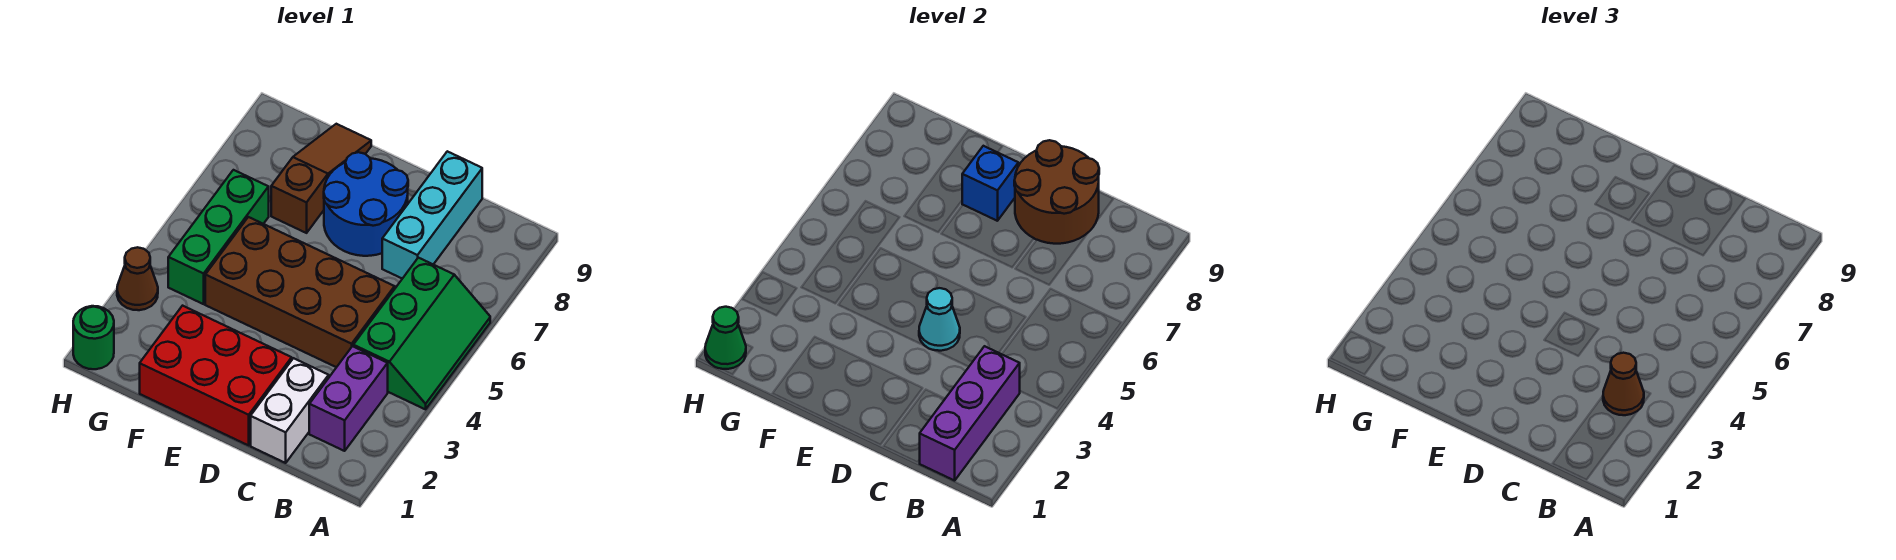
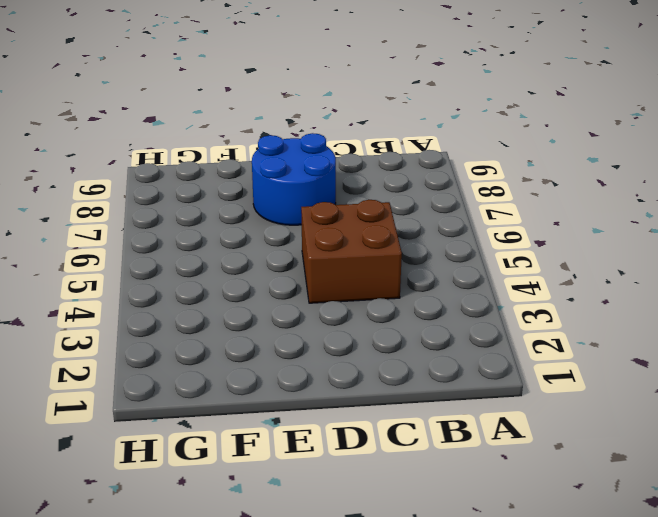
brown 2x2 brick [301,200,402,303] -> brown 2x4 brick [205,217,395,367]
none -> green 2x3 slope [353,258,490,409]
none -> purple 1x2 brick [309,346,388,451]
none -> white 1x2 brick [251,358,329,463]

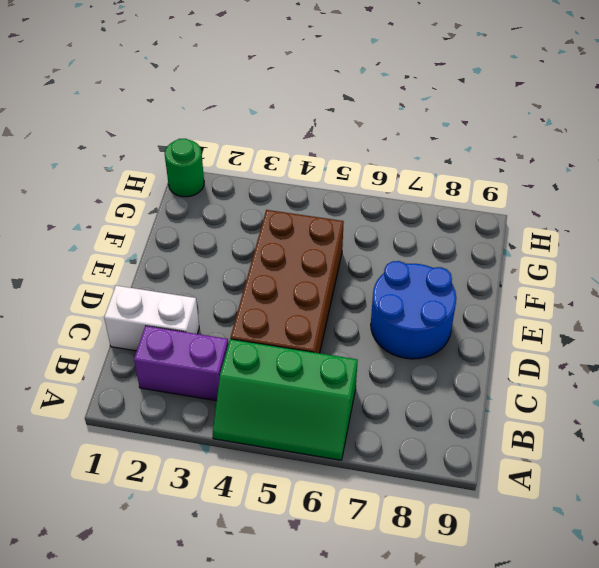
none -> cyan 1x3 brick [382,151,482,279]
none -> red 2x3 brick [140,306,292,445]
none -> brown 1x3 slope [271,124,371,233]

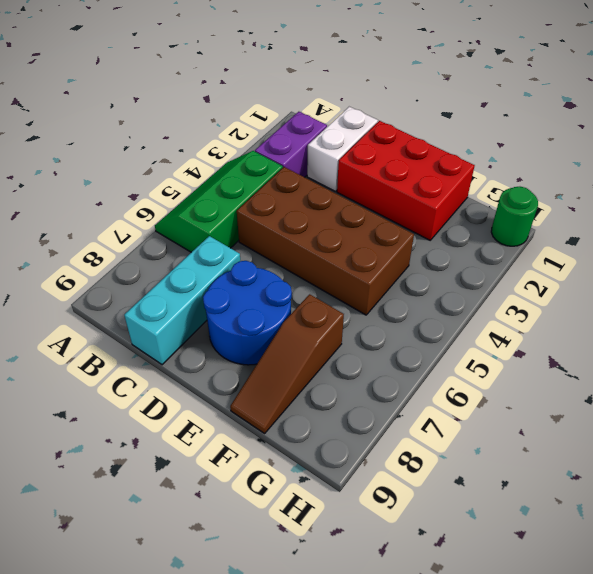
none -> green 1x3 brick [168,170,269,304]
none -> brown 1x1 cone [117,247,158,310]
none -> purple 1x3 brick [920,346,1020,481]

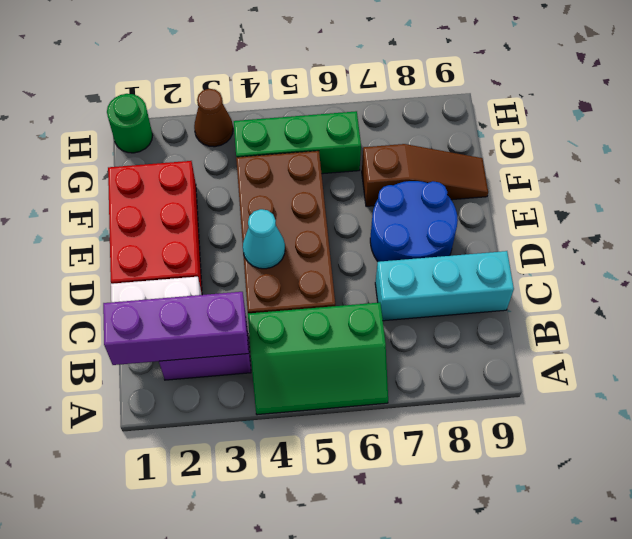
none -> brown 2x2 round brick [1014,140,1099,244]
none -> blue 1x1 brick [962,146,1018,221]
none -> green 1x1 cone [705,307,746,369]

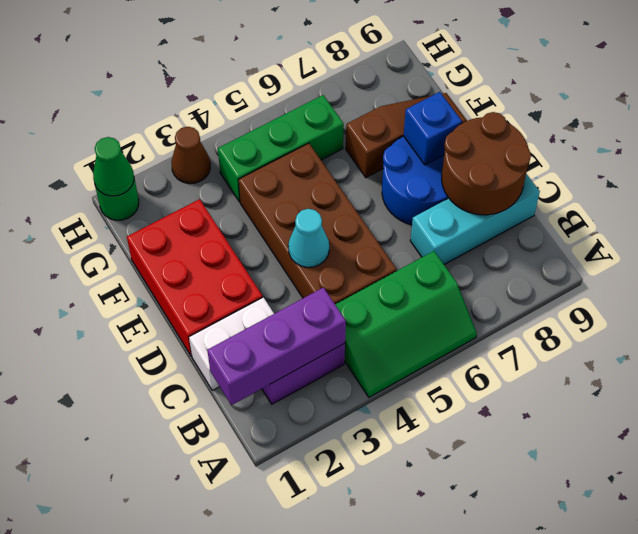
none -> brown 1x1 cone [1603,353,1644,415]

